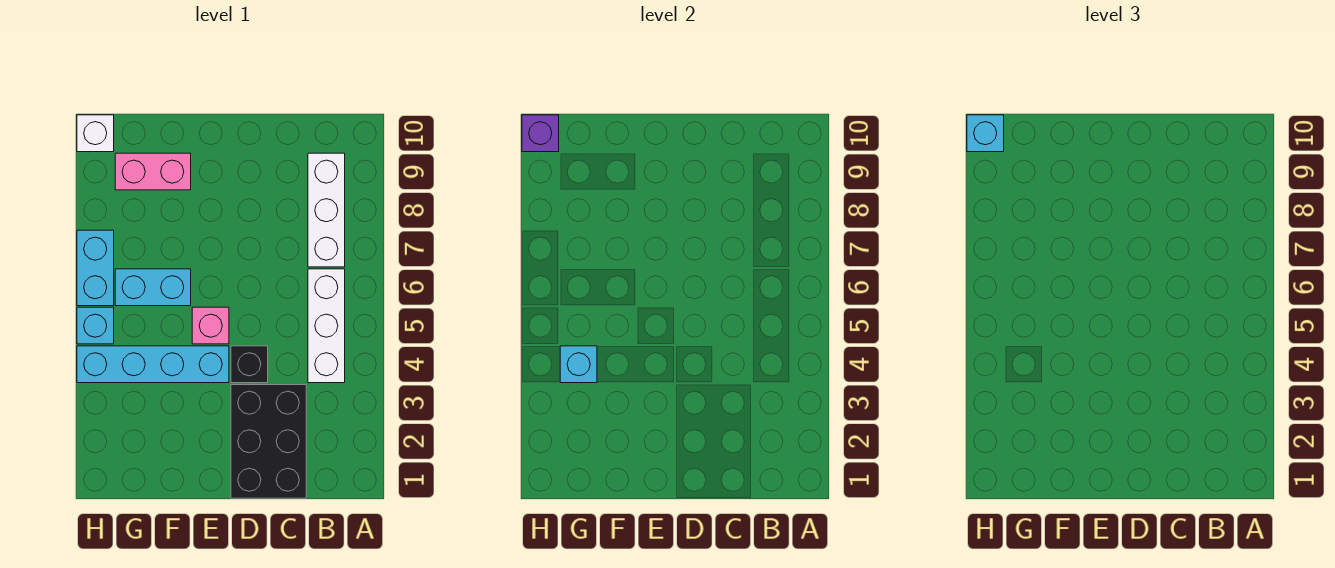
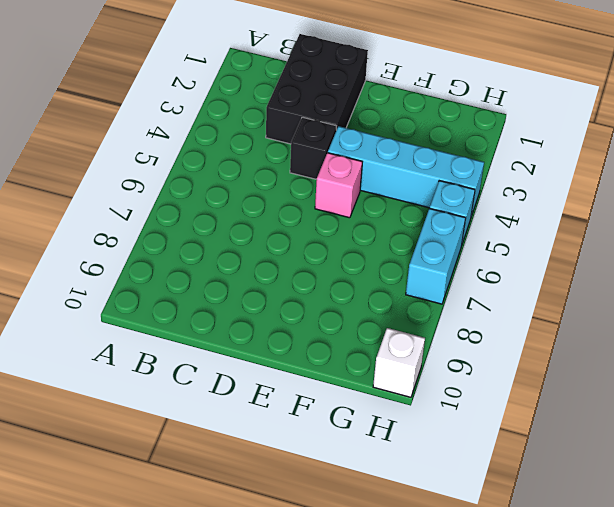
none -> white 1x3 brick [308,269,345,383]
none -> white 1x3 brick [308,153,345,267]
none -> cyan 1x2 brick [115,269,191,306]

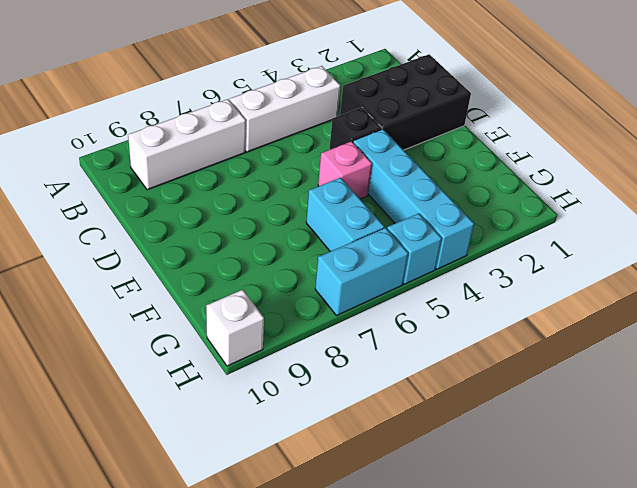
none -> pink 1x2 brick [115,153,191,190]
none -> cyan 1x1 brick [560,346,597,383]
none -> purple 1x1 brick [522,115,559,152]

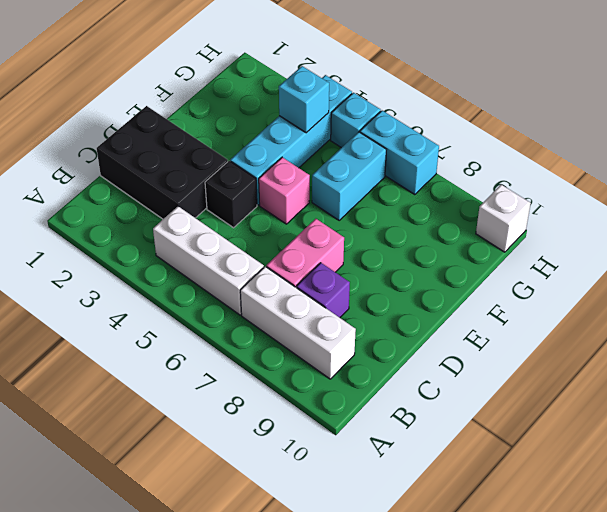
pink 1x2 brick [266,219,344,288] -> pink 1x2 brick moved to [115,153,191,190]
purple 1x1 brick [297,263,350,318] -> purple 1x1 brick moved to [522,115,559,152]
none -> cyan 1x1 brick [967,115,1004,152]

